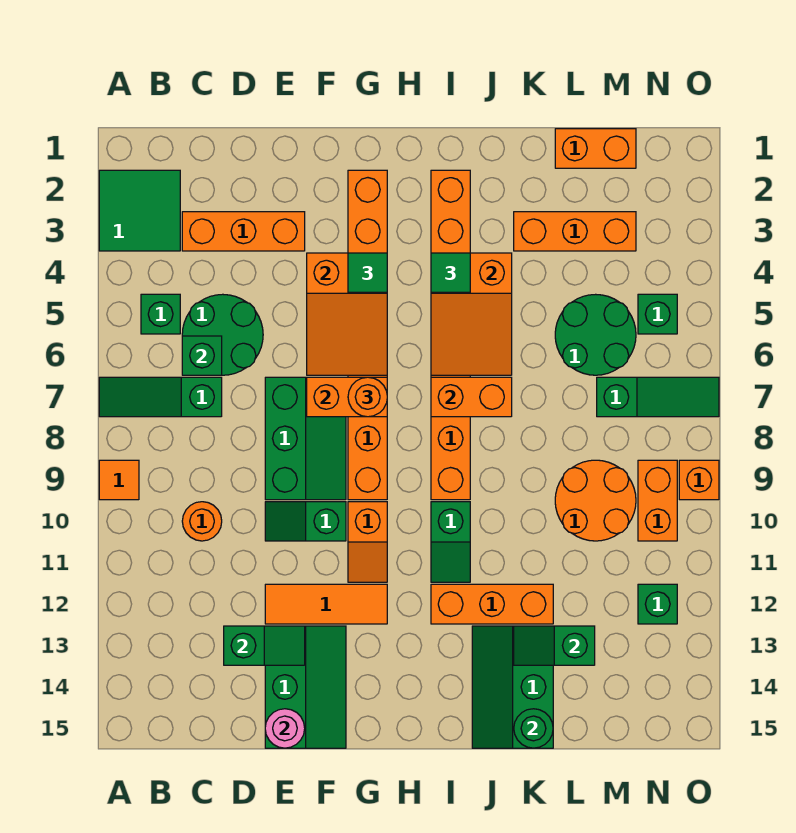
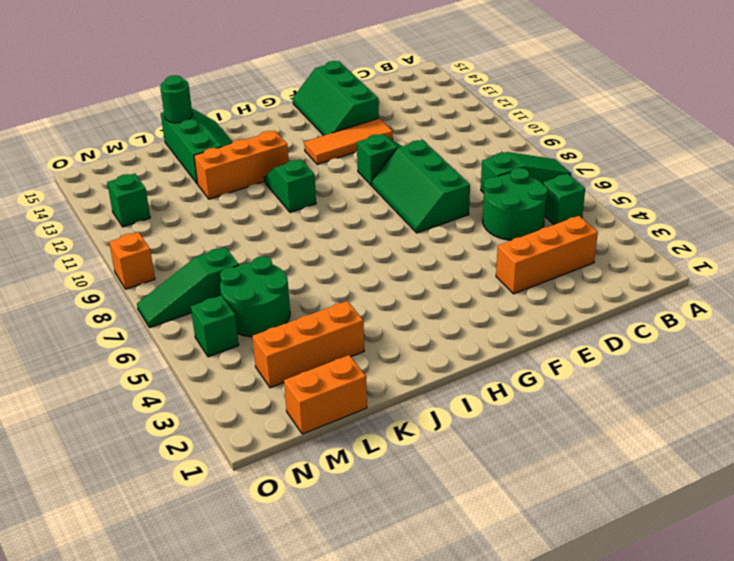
none -> green 2x2 tile [99,170,180,251]
none -> orange 1x1 tile [99,460,139,500]
none -> orange 1x1 round brick [182,502,222,541]
none -> orange 1x8 brick [348,170,387,500]

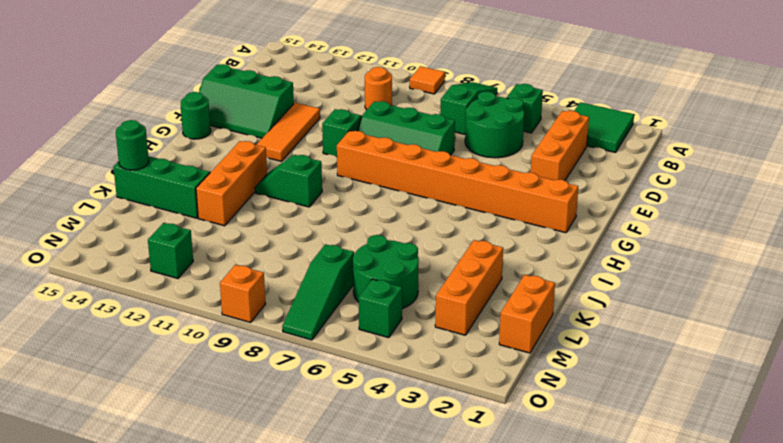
green 1x1 round brick [180,92,211,139] -> none
none -> orange 1x2 slope [348,502,387,582]
none -> orange 1x8 brick [431,170,470,500]
none -> orange 2x2 round brick [555,460,636,541]
none -> orange 1x2 brick [638,460,677,541]

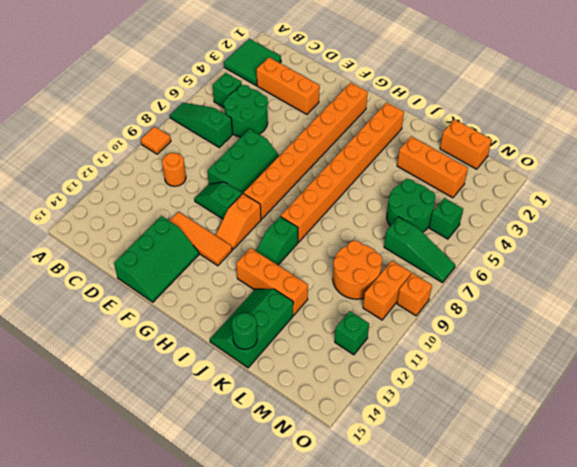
none -> green 1x1 brick [182,336,222,375]
none -> green 1x2 slope [224,626,305,665]
none -> pink 1x1 round brick [265,709,305,748]
none -> orange 2x3 slope [307,253,387,375]

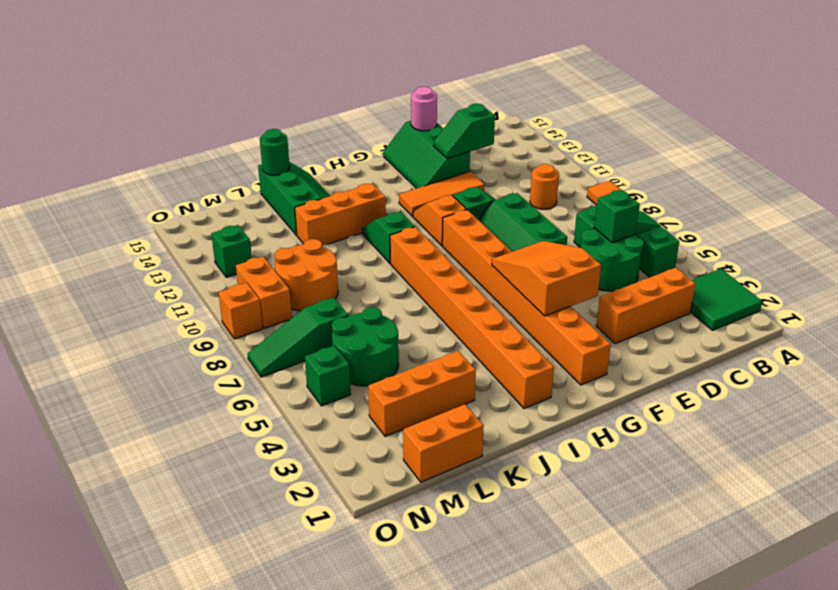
none -> orange 1x2 brick [307,377,387,417]
none -> orange 2x3 slope [431,253,512,375]
none -> orange 1x2 brick [431,377,512,417]
none -> green 1x2 slope [514,626,595,665]

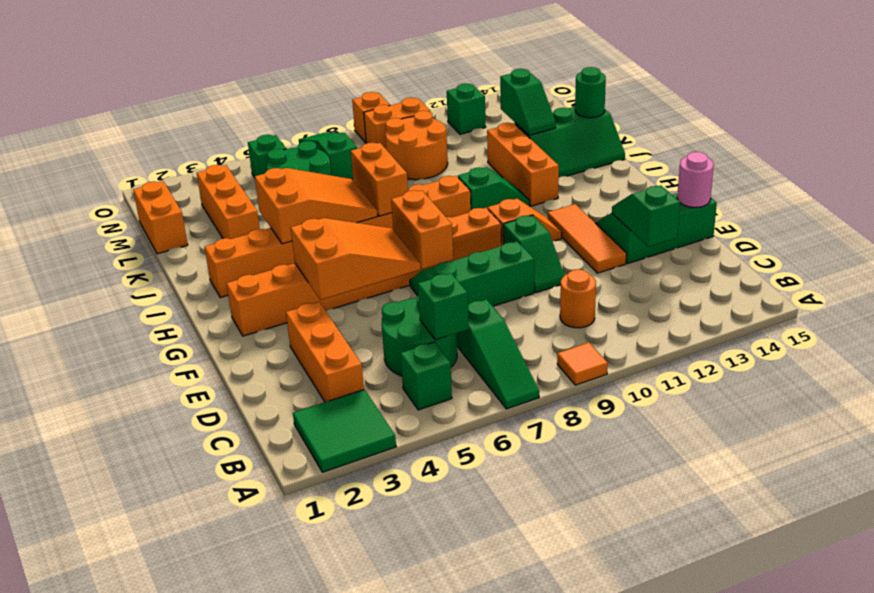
none -> green 1x1 tile [348,253,387,292]
none -> orange 1x1 round brick [348,377,387,417]
none -> green 1x1 tile [431,253,470,292]

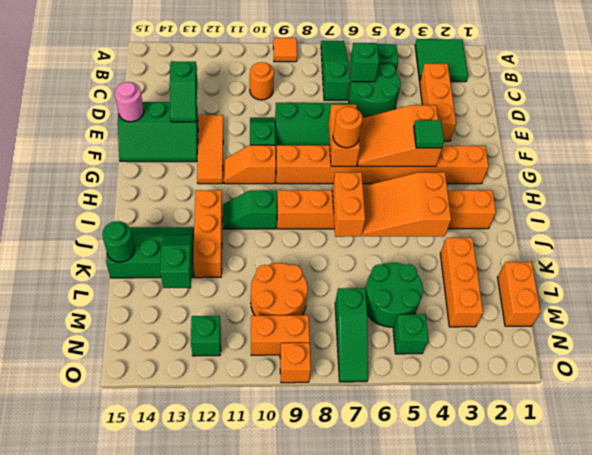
none -> green 1x1 tile [431,253,470,292]

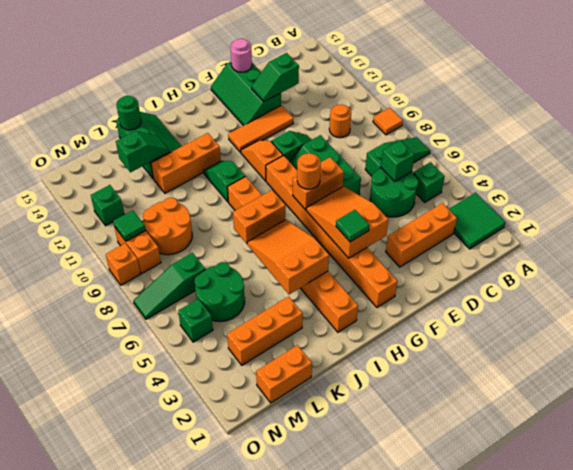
green 1x1 tile [113,210,146,241] -> green 1x1 tile moved to [431,253,470,292]

